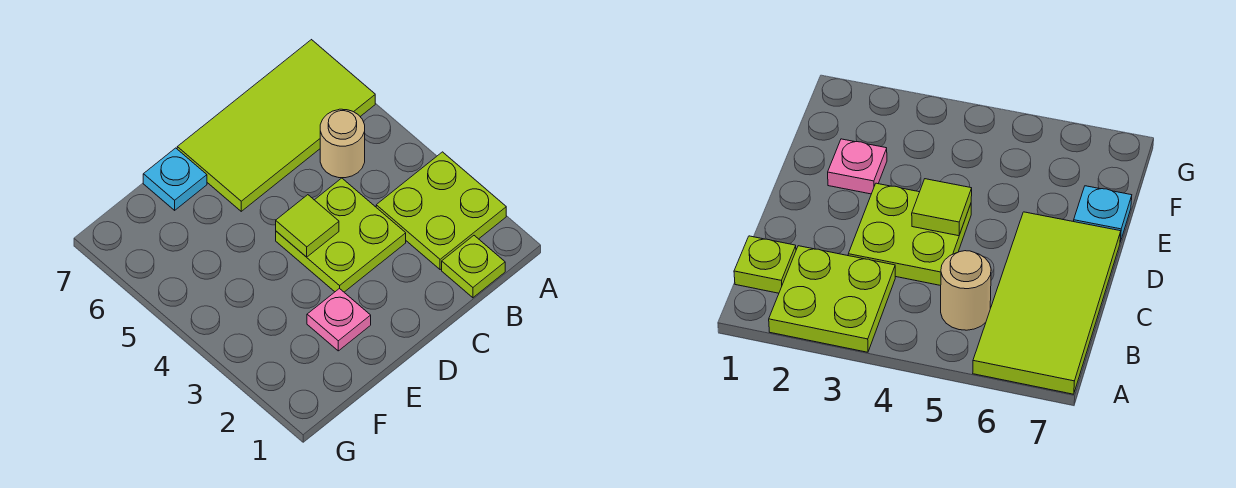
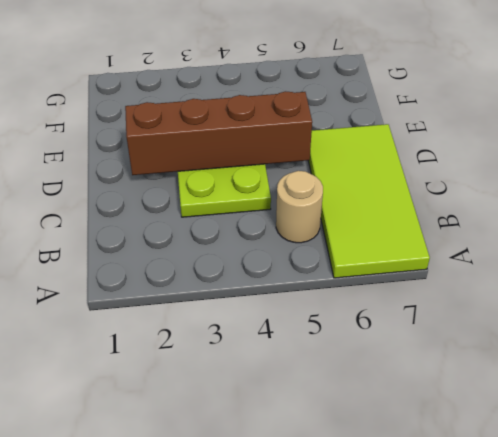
brown 1x4 brick [125,91,312,175] -> lime 1x1 tile [276,195,339,257]
none -> lime 2x2 plate [376,152,506,270]
none -> lime 1x1 plate [442,236,505,298]

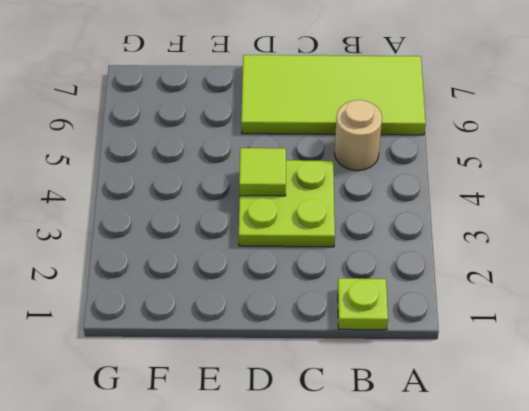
none -> lime 2x2 plate [376,152,506,270]
none -> pink 1x1 plate [307,288,371,351]

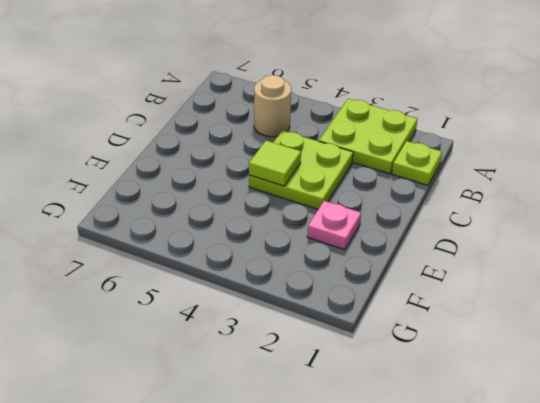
none -> lime 2x4 tile [177,40,375,211]
none -> cyan 1x1 plate [143,148,207,210]

